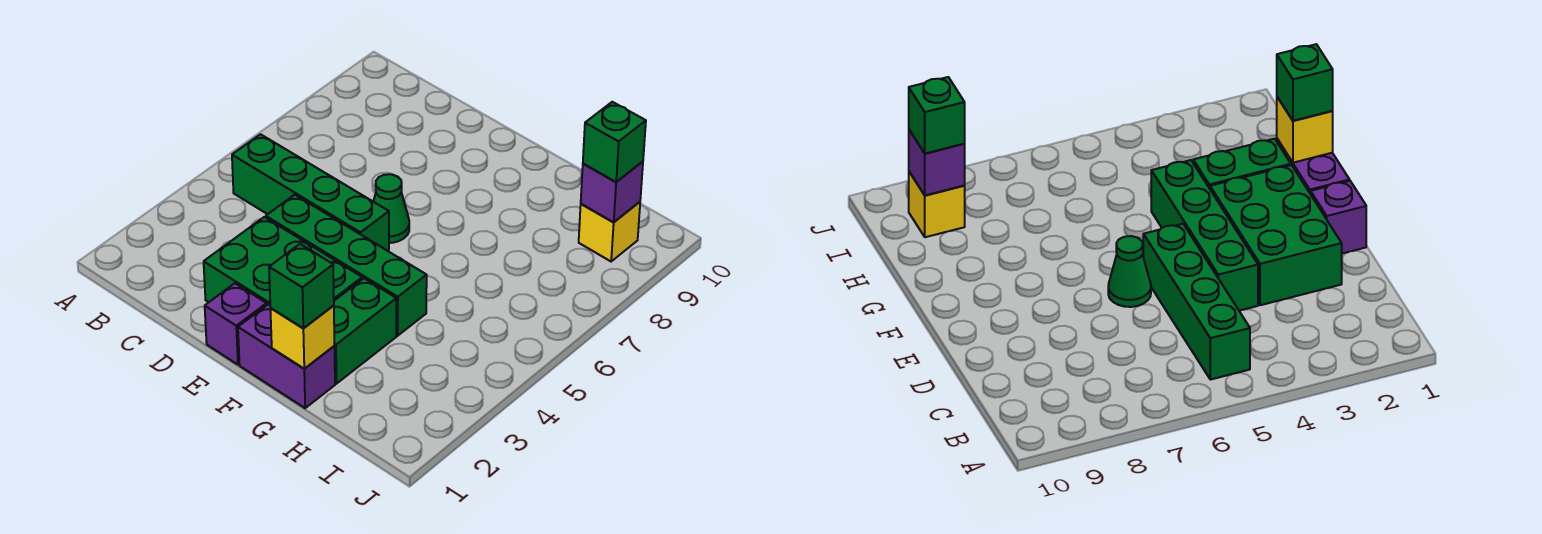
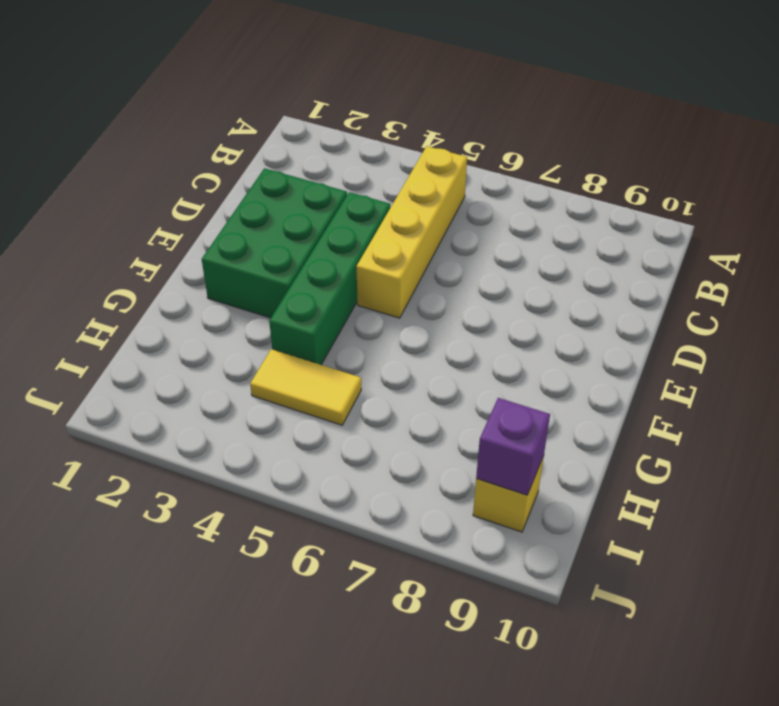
yellow 1x4 brick [356,146,467,318] -> green 1x4 brick [232,134,389,251]
yellow 1x2 tile [250,349,361,425] -> none
none -> purple 1x1 brick [205,283,267,365]
none -> green 1x1 cone [373,174,409,243]
none -> purple 1x2 brick [238,304,335,408]

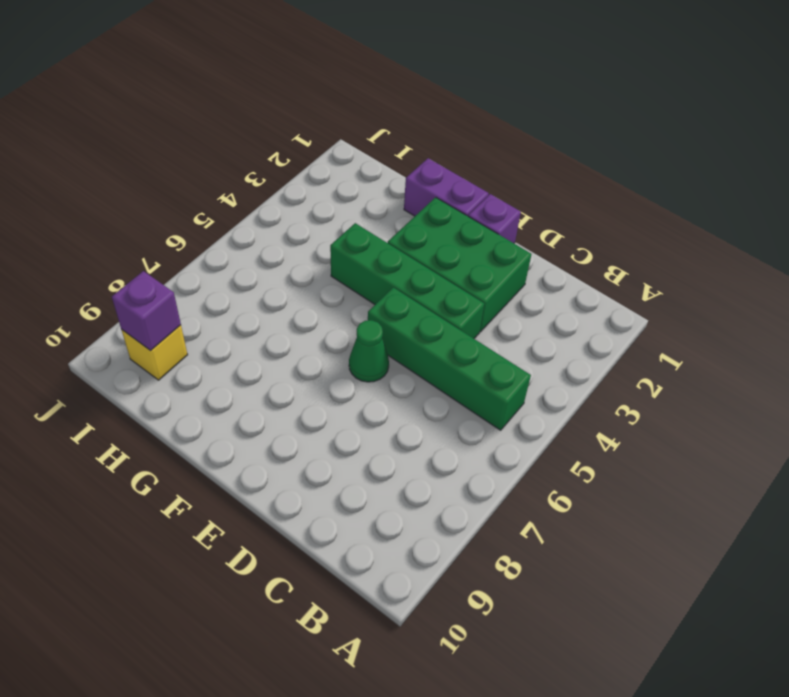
none -> green 1x2 brick [334,278,396,384]
none -> yellow 1x1 brick [270,306,334,369]
none -> green 1x1 brick [269,244,334,328]

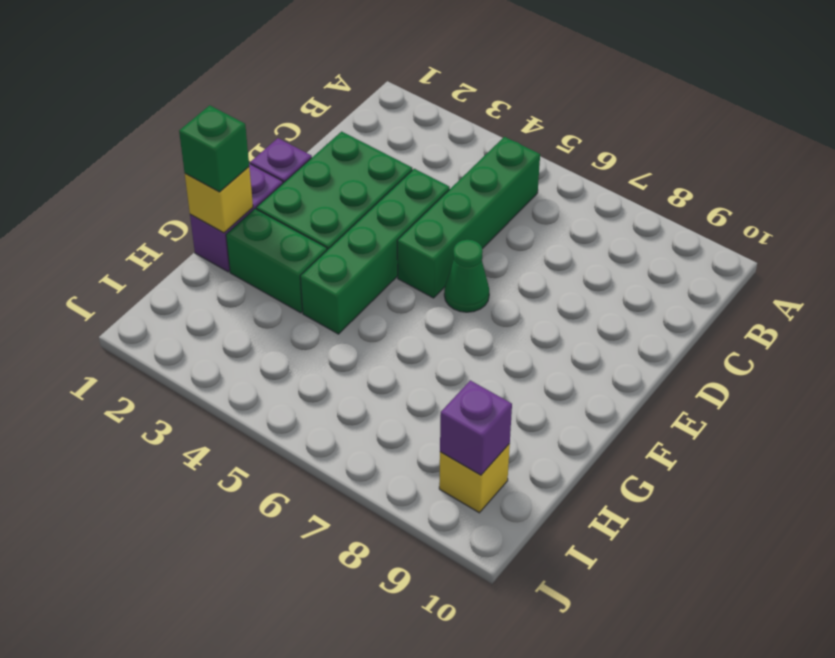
none -> green 1x1 brick [583,102,646,182]

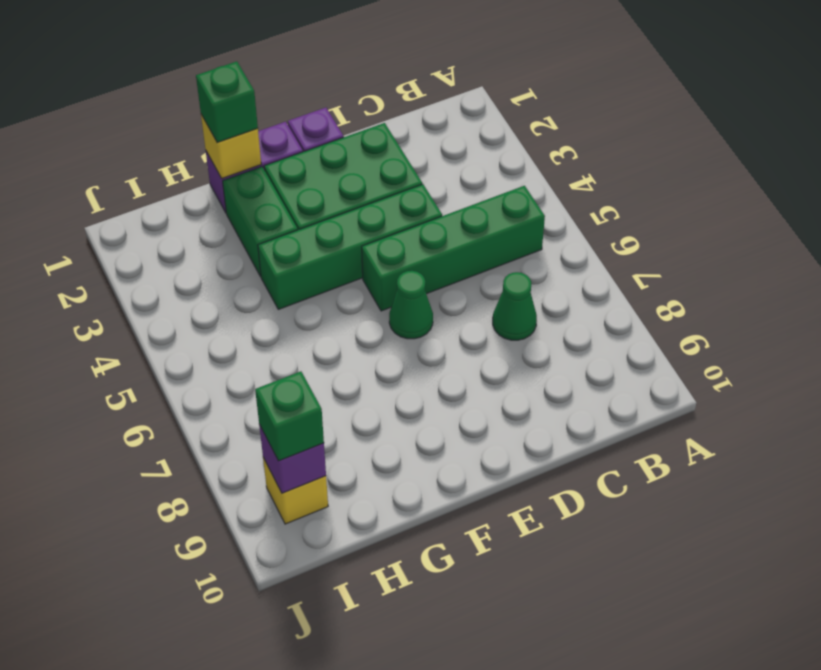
green 1x1 cone [493,272,537,340] -> none

